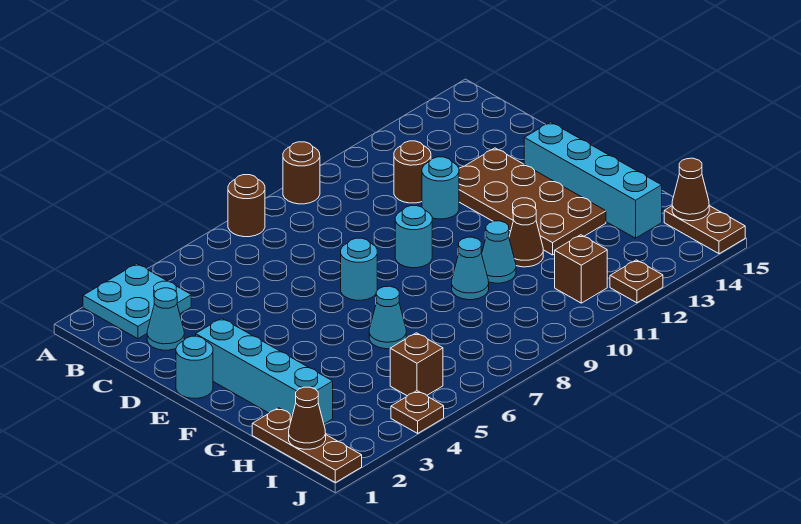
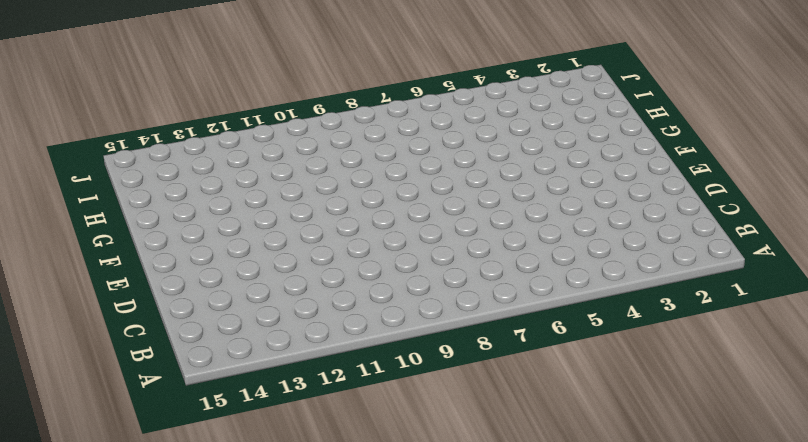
none -> cyan 2x2 plate [83,264,191,339]
none -> brown 1x1 round brick [228,175,265,237]
none -> brown 1x1 round brick [283,142,320,204]

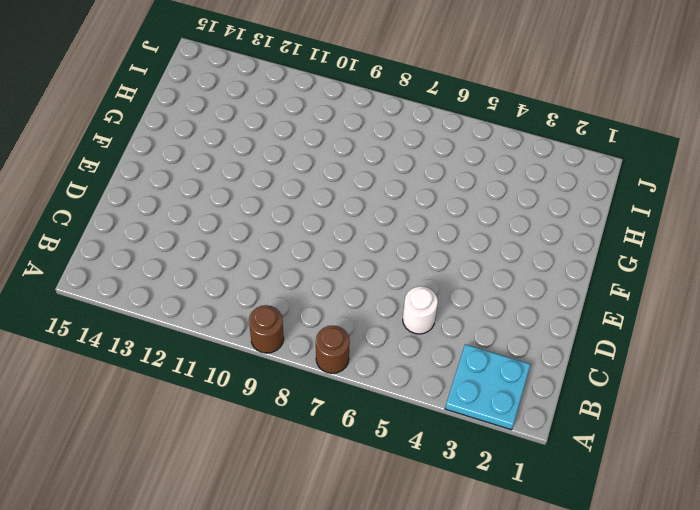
white 1x1 round brick [403,286,438,334] -> none
none -> cyan 1x1 cone [147,288,184,350]
none -> brown 1x1 round brick [394,141,431,203]
none -> cyan 1x1 round brick [422,157,459,219]

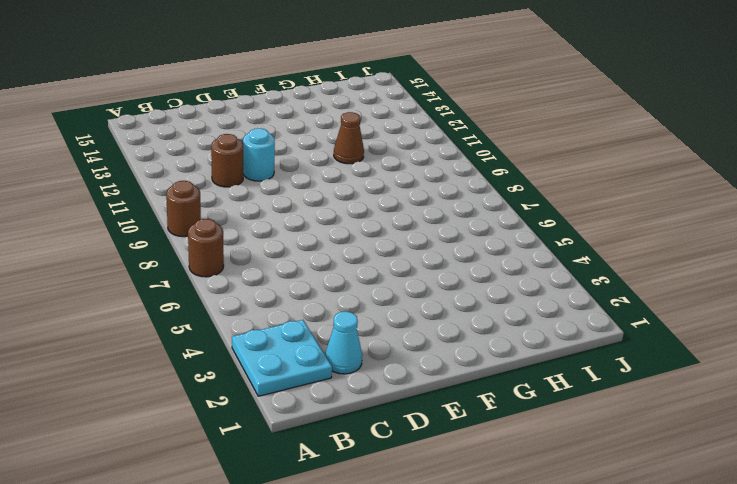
none -> brown 2x4 plate [459,148,606,255]
none -> cyan 1x1 round brick [176,336,213,398]
none -> cyan 1x4 brick [196,318,333,424]

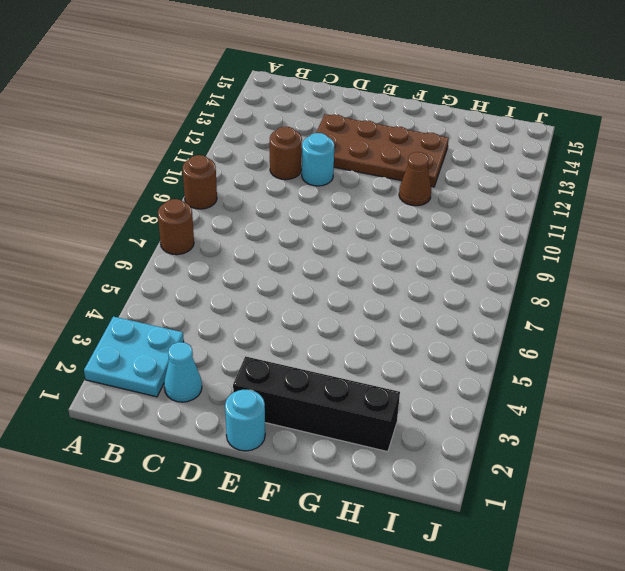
black 1x4 brick [233,356,400,452] -> cyan 1x4 brick [196,318,333,424]
none -> cyan 1x1 round brick [341,238,377,300]
none -> cyan 1x1 round brick [395,206,432,268]
none -> cyan 1x4 brick [524,122,662,238]

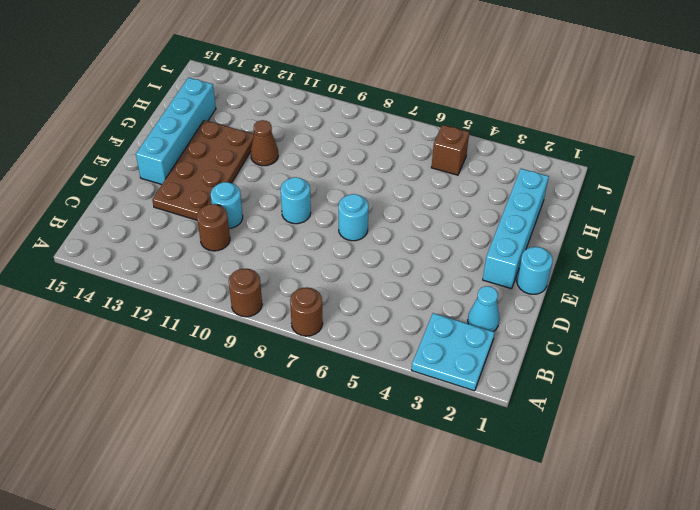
none -> cyan 1x1 cone [369,286,406,349]
none -> cyan 1x1 cone [452,237,489,300]
none -> cyan 1x1 cone [482,221,516,283]

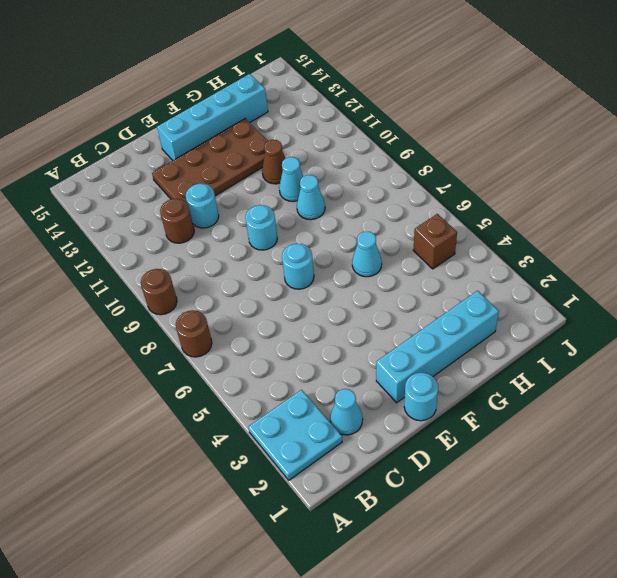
none -> brown 1x3 plate [252,408,362,483]
none -> brown 1x1 brick [555,235,607,303]
none -> brown 1x2 plate [664,206,745,254]

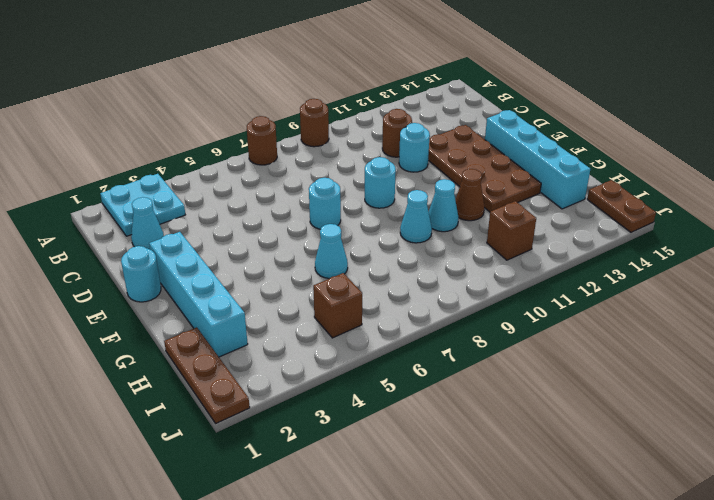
none -> brown 1x1 plate [391,391,444,433]
none -> brown 1x1 plate [610,260,663,303]
none -> brown 1x1 cone [289,387,326,449]

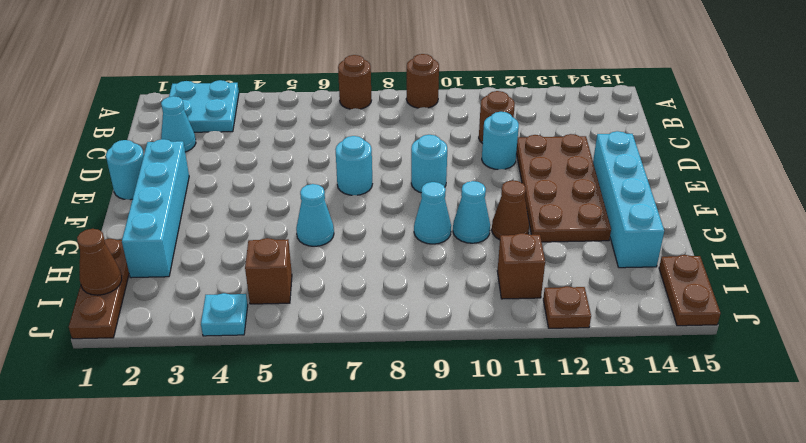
cyan 1x1 plate [201,293,248,336] -> brown 1x1 plate [391,391,444,433]
none -> brown 1x1 cone [672,158,709,221]

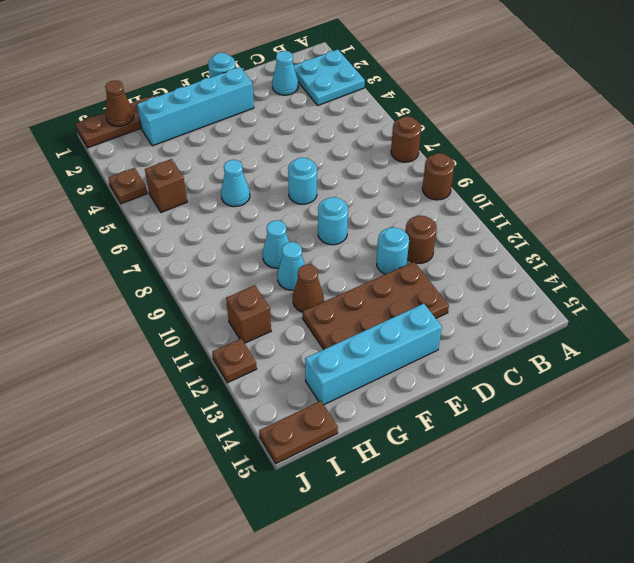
none -> brown 1x1 cone [672,158,709,221]

